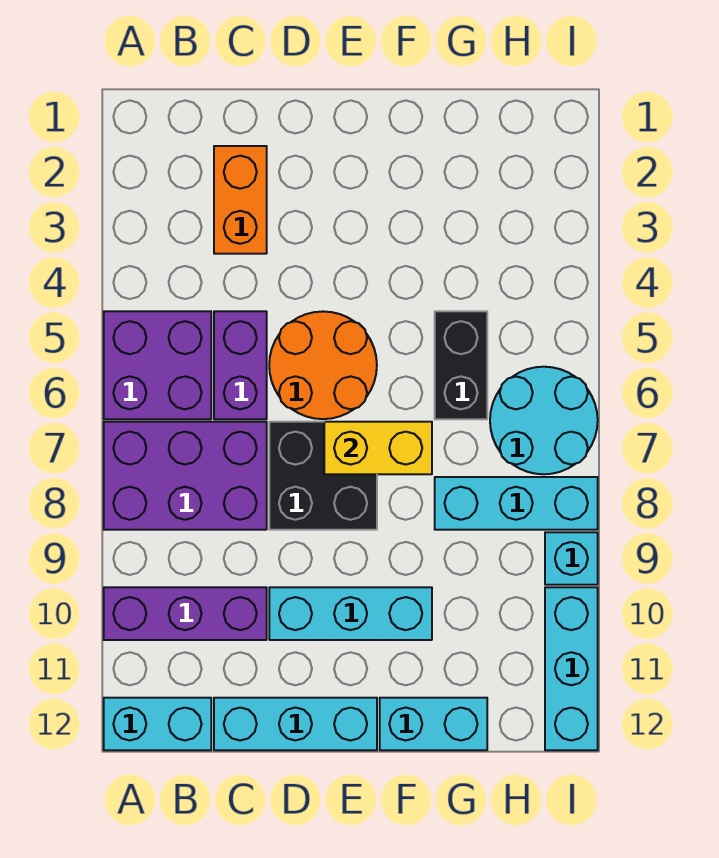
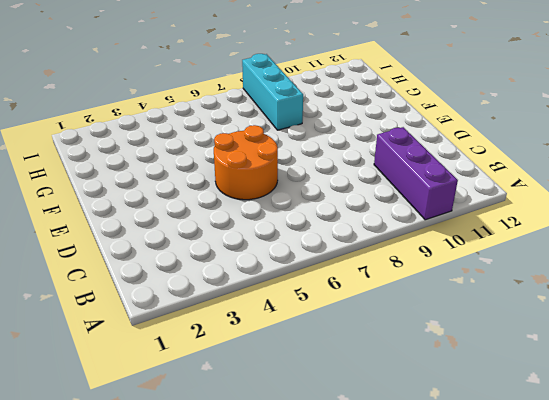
none -> purple 2x2 brick [104,311,211,419]
none -> purple 2x3 brick [104,422,267,530]
none -> cyan 1x2 brick [104,698,211,750]

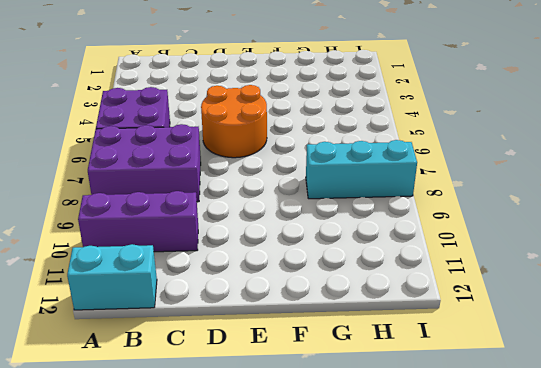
none -> orange 1x2 brick [214,146,267,254]
none -> purple 1x2 brick [214,311,267,419]
none -> cyan 1x3 brick [214,698,377,750]

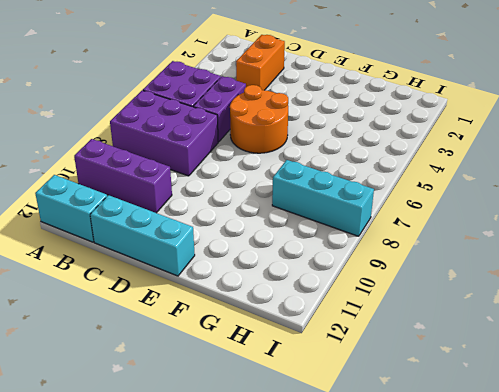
none -> black 2x2 brick [269,422,377,530]
none -> cyan 1x3 brick [269,587,432,640]
none -> cyan 1x2 brick [380,698,487,750]

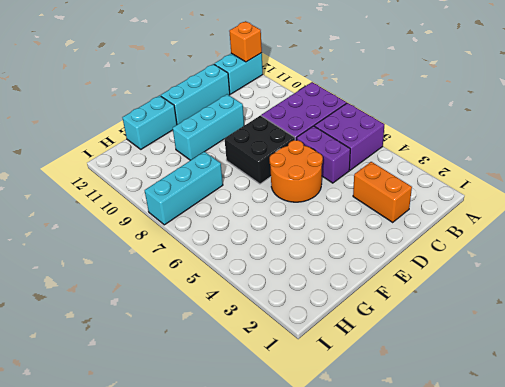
orange 1x1 brick [229,21,262,62] -> none
none -> purple 1x3 brick [104,587,267,640]
none -> black 1x2 brick [435,311,487,419]
none -> cyan 2x2 round brick [490,367,598,474]

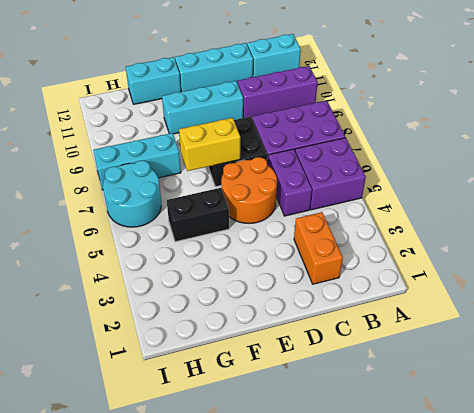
black 1x2 brick [167,188,229,242] -> black 1x2 brick turned to [435,311,487,419]
none -> cyan 1x1 brick [545,532,598,585]
none -> cyan 1x3 brick [545,587,598,750]

